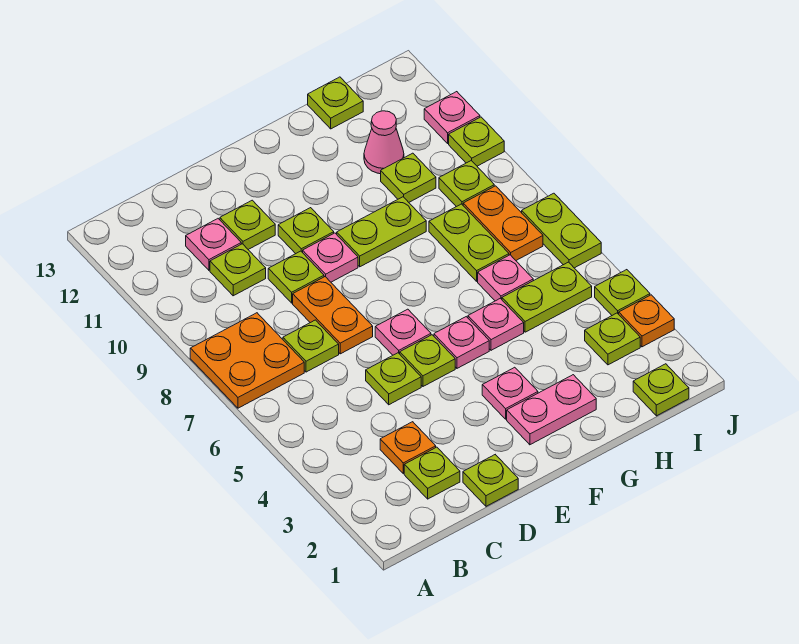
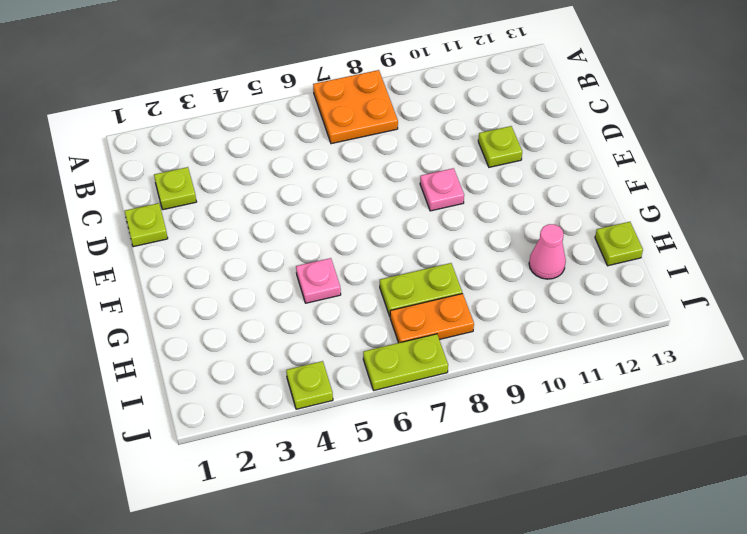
none -> orange 1x1 plate [380,422,436,474]
none -> lime 1x1 plate [283,320,339,372]
none -> lime 1x1 plate [210,244,266,296]
none -> pink 1x1 plate [186,219,241,270]

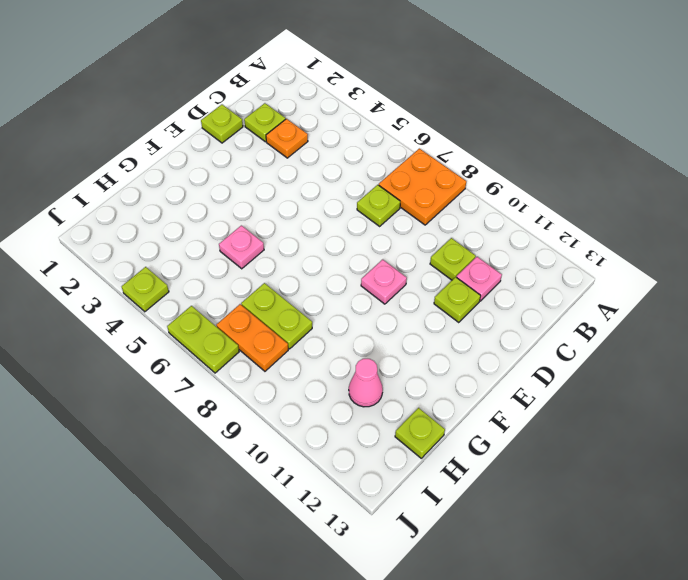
none -> lime 1x1 plate [366,353,421,405]
none -> orange 1x2 plate [293,277,373,354]
none -> lime 1x1 plate [268,251,324,303]
none -> lime 1x1 plate [400,335,455,386]

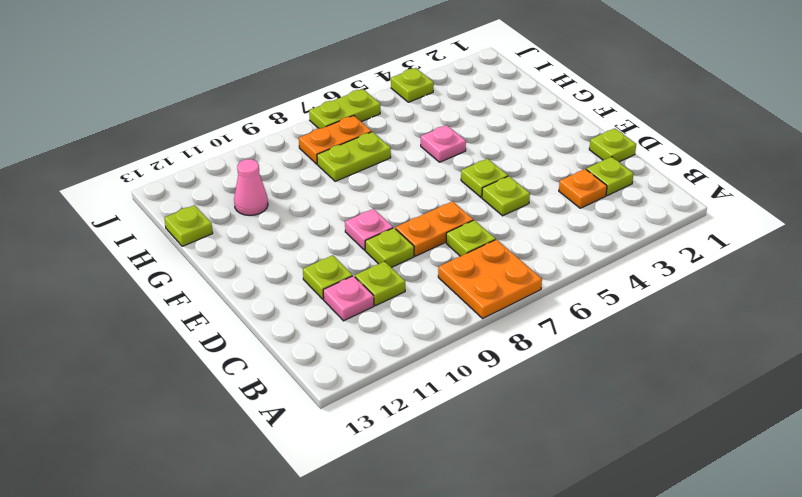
none -> pink 1x1 plate [375,309,431,355]
none -> lime 1x1 plate [278,208,334,254]
none -> pink 1x2 plate [507,375,596,445]
none -> pink 1x1 plate [482,367,538,419]

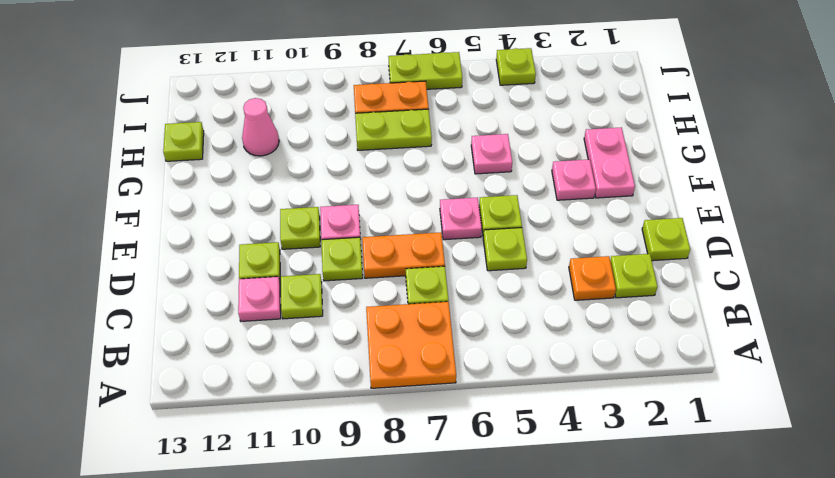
none -> pink 1x1 plate [434,317,489,368]
none -> lime 1x2 plate [337,197,426,267]
none -> lime 1x2 plate [502,262,592,332]
none -> pink 1x1 plate [478,255,533,301]

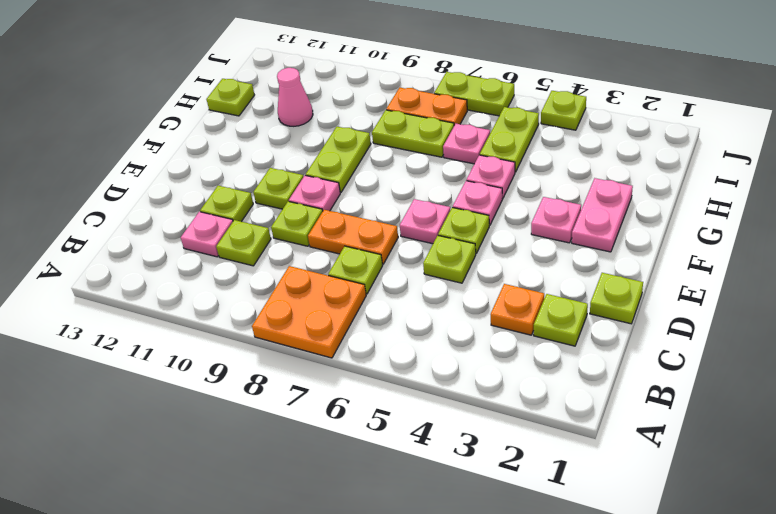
none -> lime 1x1 plate [381,153,436,202]
none -> lime 1x1 plate [633,364,689,416]
none -> lime 1x1 plate [585,313,640,365]
none -> lime 1x1 plate [439,161,494,207]

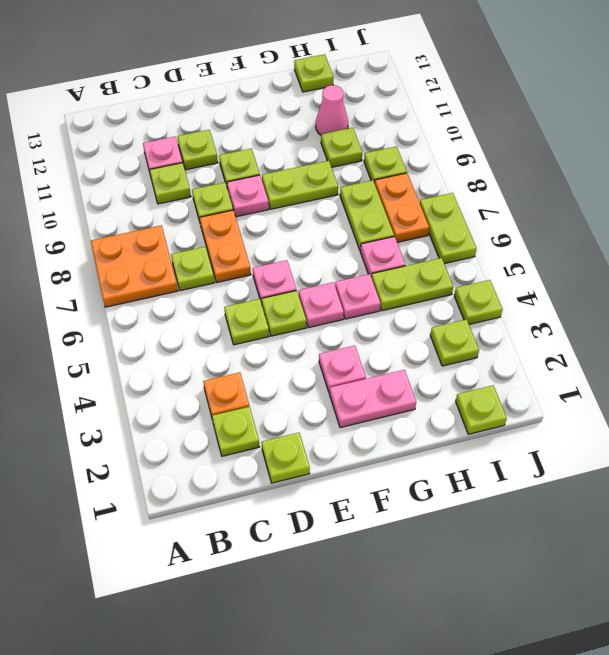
none -> orange 1x1 plate [619,295,674,347]
none -> lime 1x1 plate [449,117,504,166]
none -> pink 1x1 plate [424,92,480,143]

